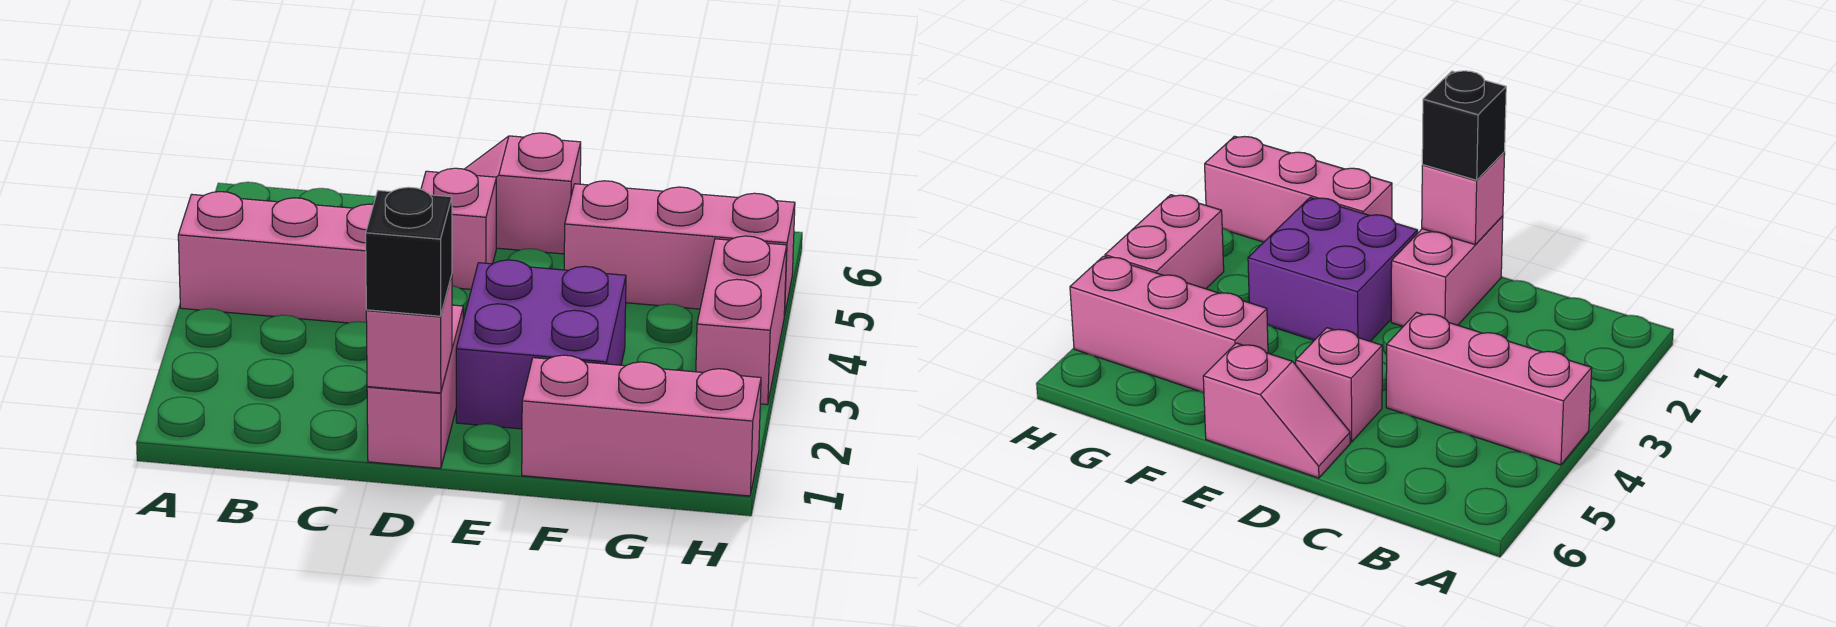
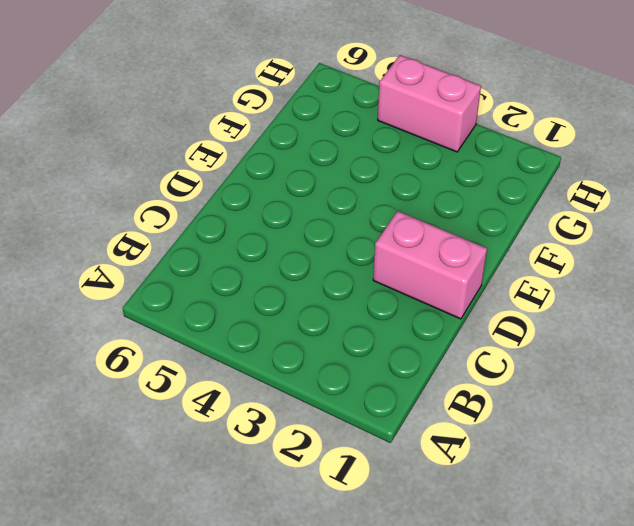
none -> pink 1x3 brick [178,192,373,323]
none -> pink 1x1 brick [421,168,496,289]

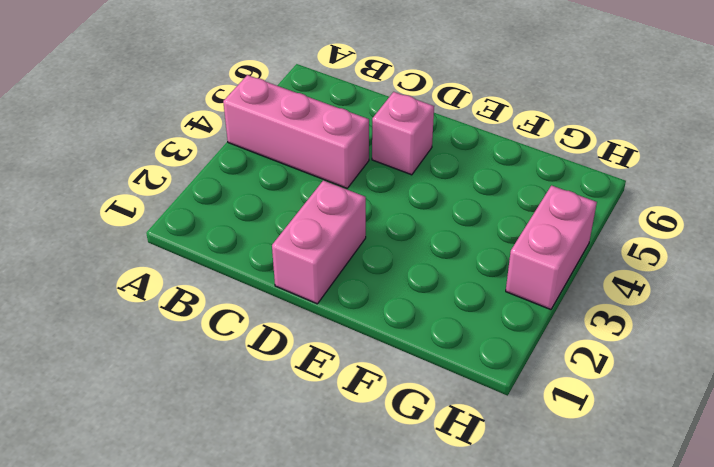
none -> pink 1x2 slope [465,133,581,254]
none -> purple 2x2 brick [456,260,626,429]

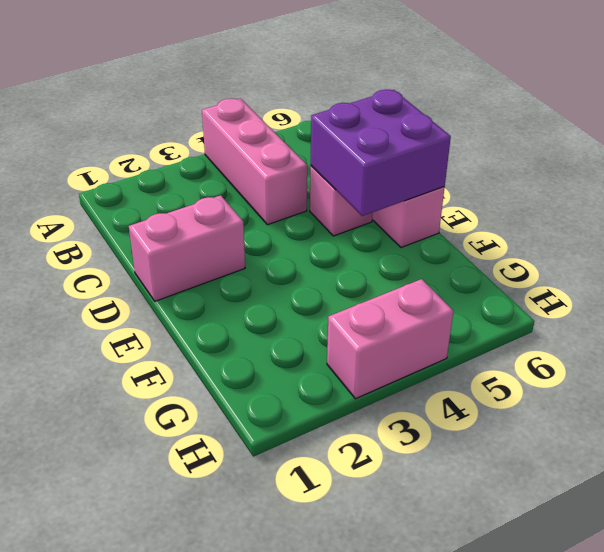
purple 2x2 brick [311,90,451,216] -> purple 2x2 brick moved to [456,260,626,429]
none -> pink 1x3 brick [522,355,761,496]
none -> pink 1x3 brick [564,181,795,316]

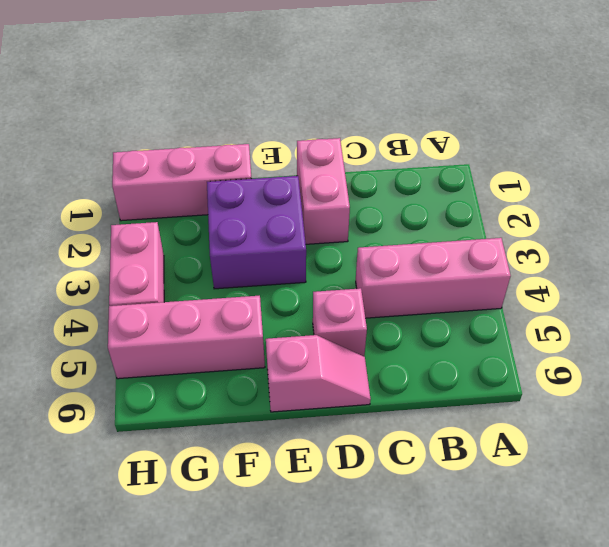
none -> pink 1x1 brick [366,275,452,393]
none -> black 1x1 brick [366,187,452,316]

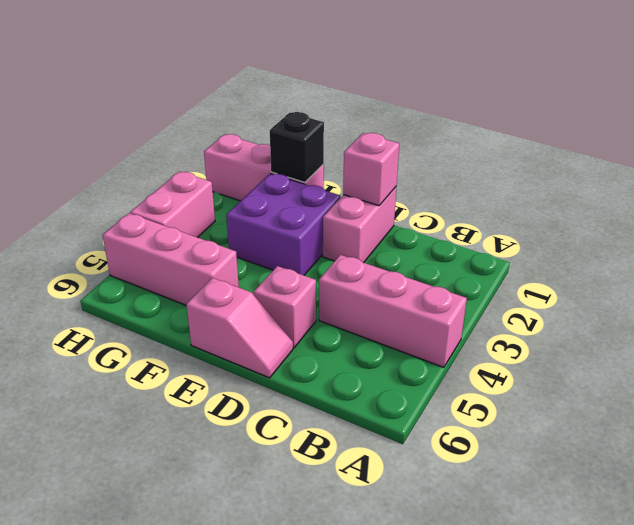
black 1x1 brick [270,112,324,182] -> black 1x1 brick moved to [366,187,452,316]

